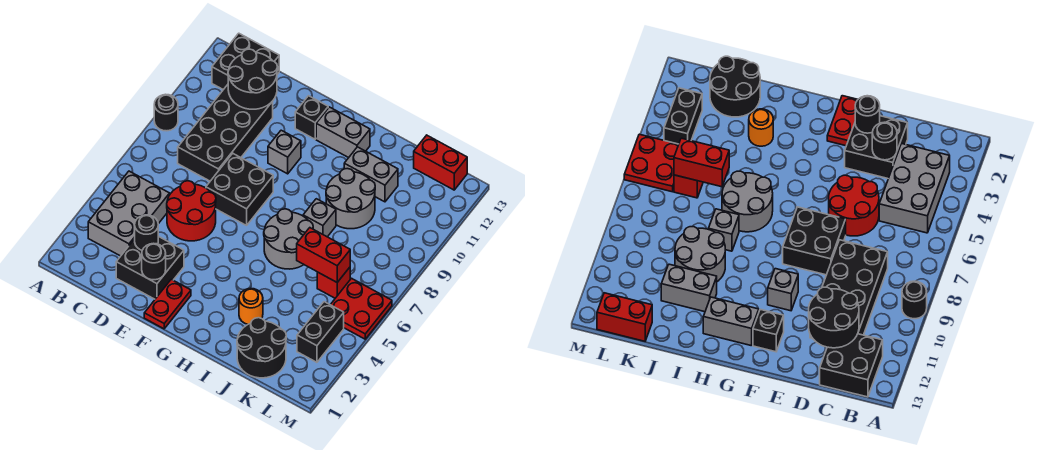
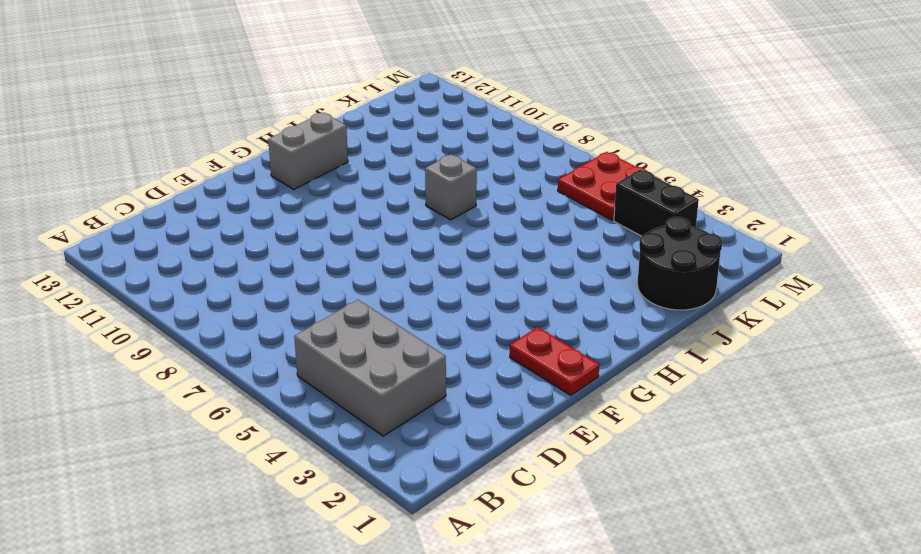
none -> black 1x1 round brick [154,94,178,131]
none -> black 2x2 brick [212,33,279,90]
none -> black 2x4 brick [178,85,273,181]

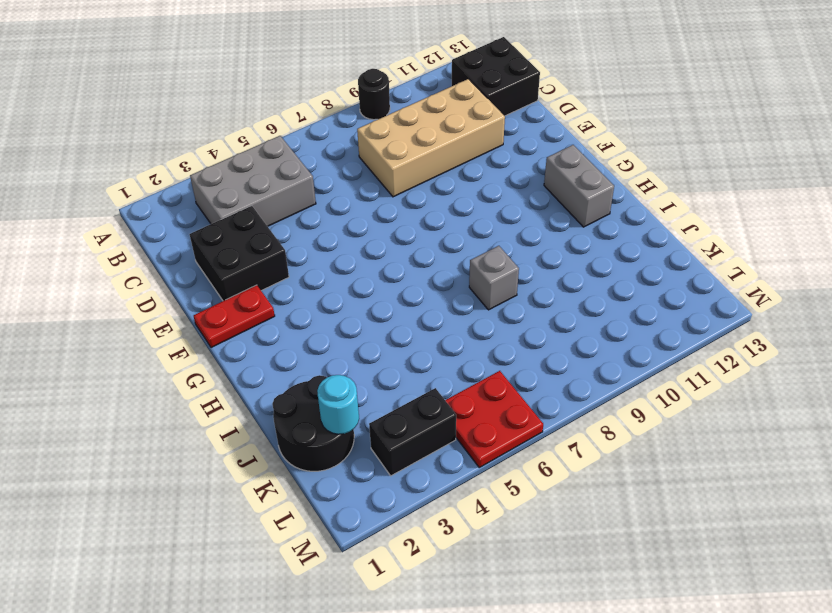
tan 2x4 brick [357,79,505,197] -> black 2x4 brick [178,85,273,181]
cyan 1x1 round brick [317,375,359,434] -> none
none -> red 2x2 round brick [167,181,216,241]
none -> black 2x2 brick [206,153,273,225]
none -> grey 1x1 brick [268,130,301,174]

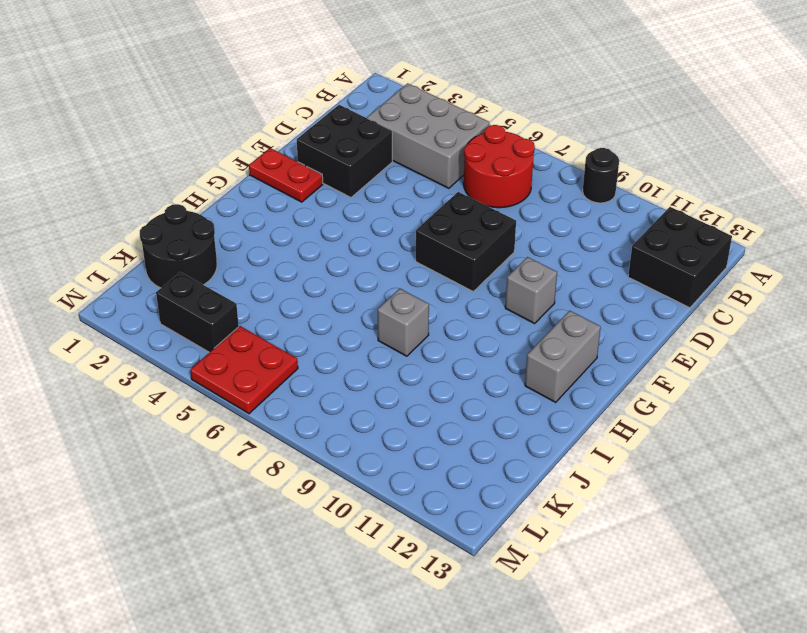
red 2x2 round brick [464,125,535,208] -> red 2x2 round brick moved to [167,181,216,241]
none -> black 2x4 brick [178,85,273,181]
none -> black 1x1 brick [295,96,328,139]
none -> grey 2x2 round brick [264,209,313,269]

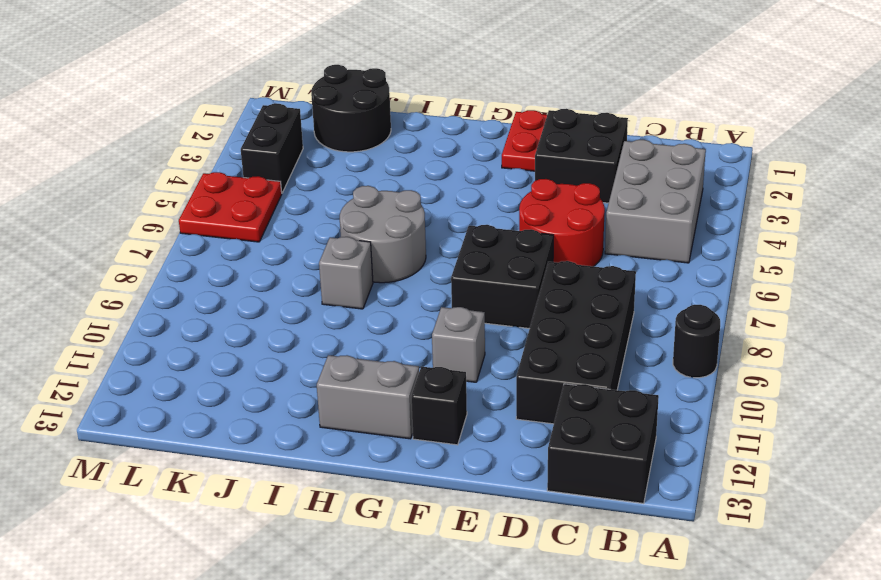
none -> orange 1x1 round brick [239,288,263,325]
none -> grey 2x2 round brick [326,169,375,229]
none -> grey 1x2 brick [344,147,398,202]

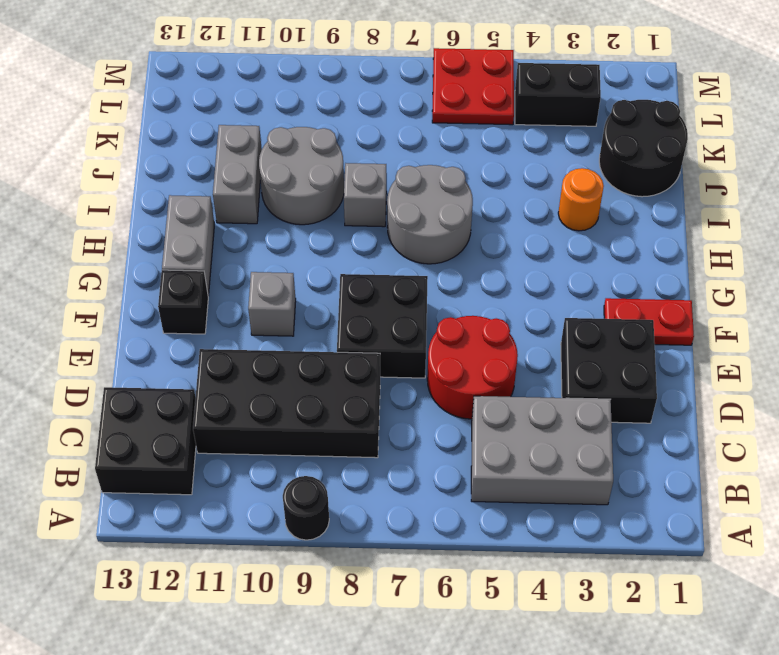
none -> red 1x1 brick [317,267,350,298]
none -> red 1x2 brick [414,135,467,190]
none -> black 2x2 round brick [228,49,278,109]

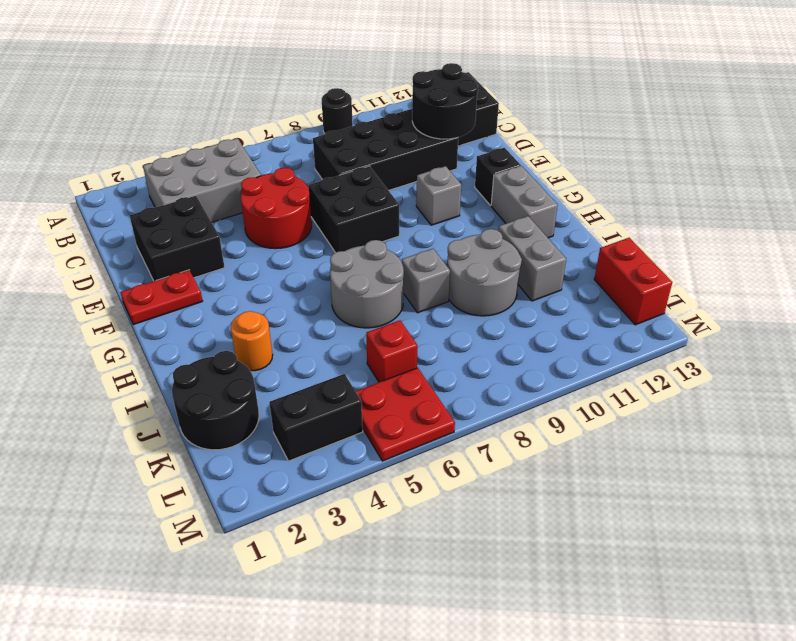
none -> black 1x1 round brick [135,215,158,250]
none -> black 1x1 round brick [142,243,166,280]
none -> red 1x2 brick [297,228,350,282]

